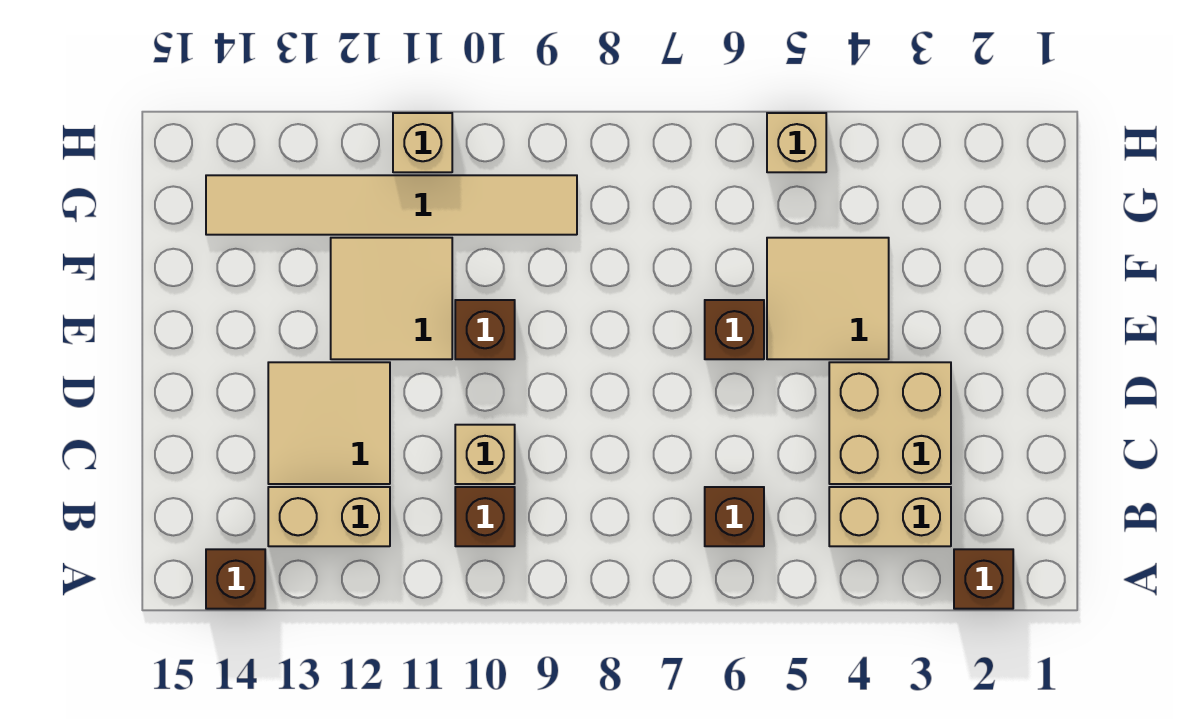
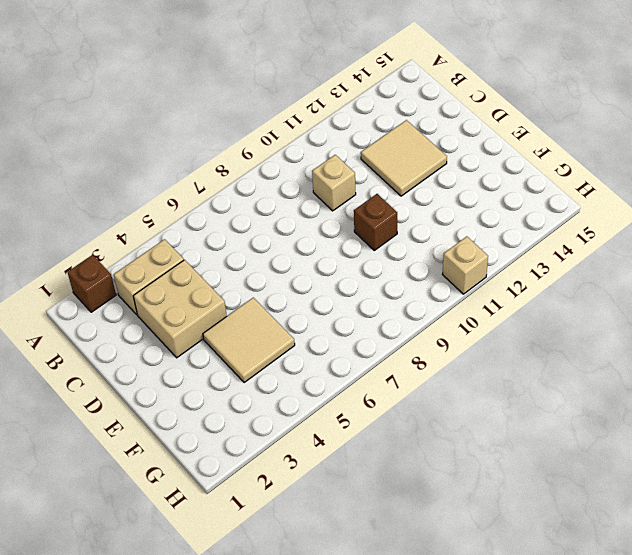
none -> brown 1x1 brick [206,549,265,609]
none -> brown 1x1 brick [705,487,764,546]
none -> brown 1x1 brick [455,487,515,546]

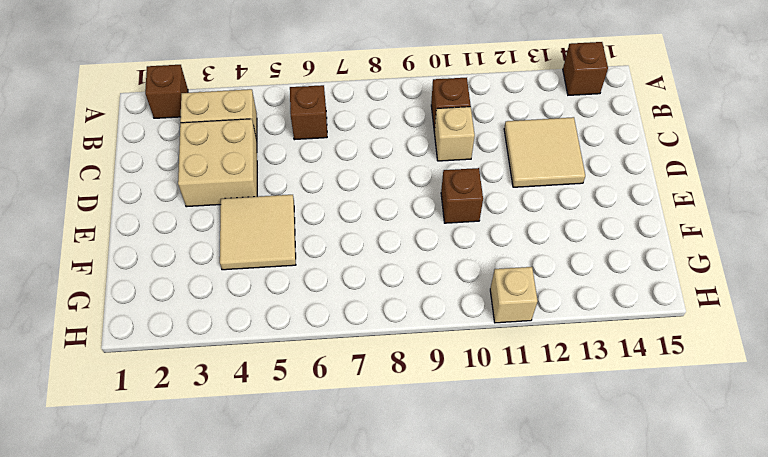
none -> tan 1x2 brick [268,487,390,546]
none -> brown 1x1 brick [705,300,764,359]
none -> tan 2x2 tile [331,238,452,359]

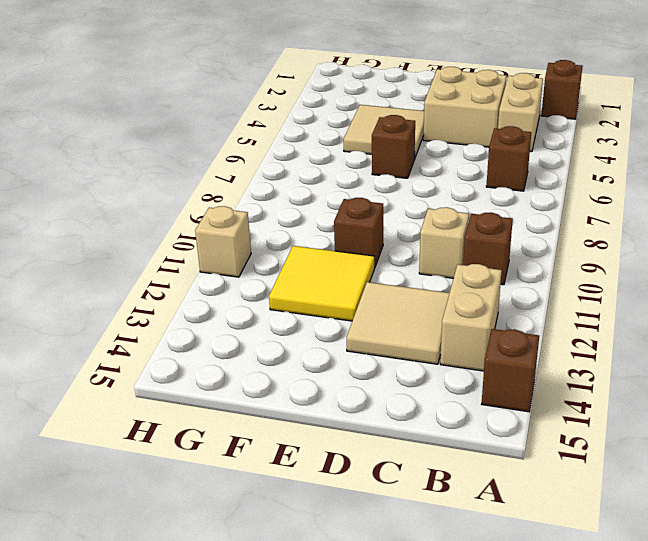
yellow 2x2 tile [269,246,374,321] -> tan 2x2 tile [331,238,452,359]
none -> tan 1x6 tile [206,175,577,235]
none -> tan 1x1 brick [767,113,826,172]

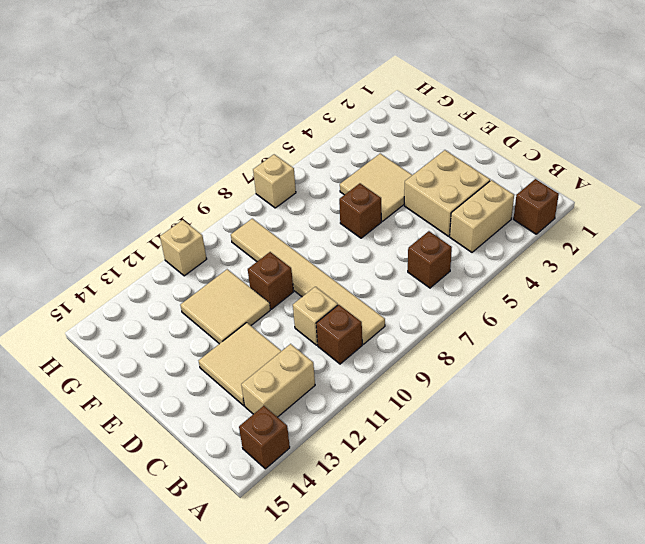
tan 1x6 tile [231,219,385,344] -> tan 1x6 tile turned to [206,175,577,235]
tan 1x1 brick [253,154,296,208] -> tan 1x1 brick moved to [767,113,826,172]

